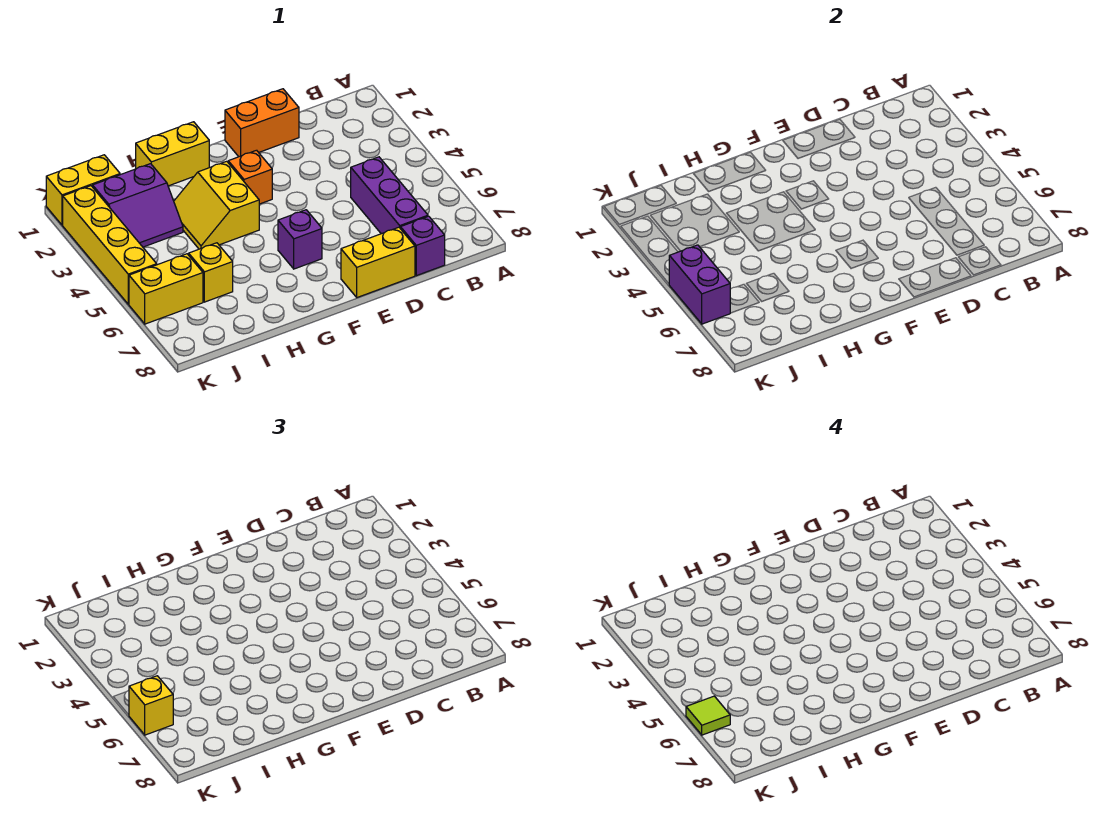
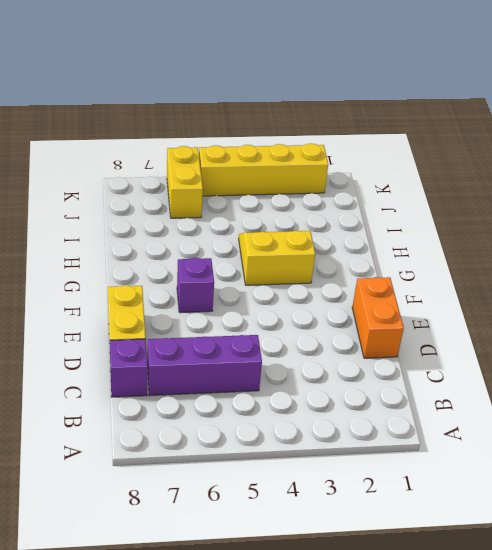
none -> orange 1x1 brick [228,150,272,204]
none -> yellow 1x2 brick [136,122,209,186]
none -> purple 2x2 slope [93,164,183,247]

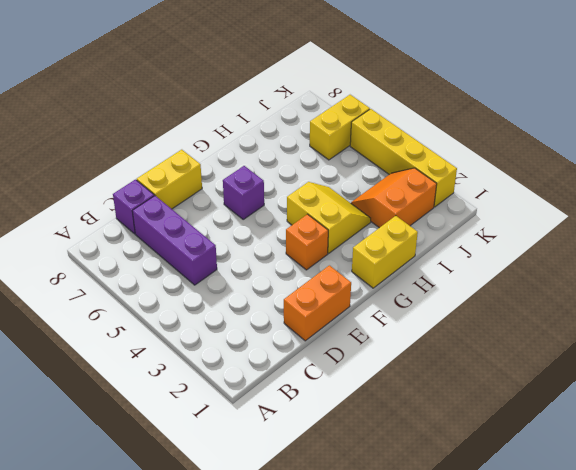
orange 2x2 slope [351,168,437,228] -> purple 2x2 slope [93,164,183,247]
none -> yellow 1x1 brick [189,243,233,302]
none -> yellow 1x2 brick [46,155,120,225]
none -> purple 1x2 brick [669,245,730,324]

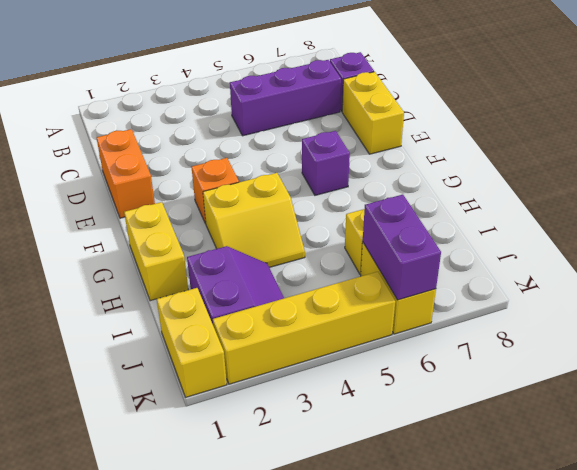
purple 1x2 brick [363,195,441,300] -> purple 1x2 brick turned to [669,245,730,324]
none -> yellow 1x1 brick [129,676,173,735]
none -> lime 1x1 tile [686,696,730,735]

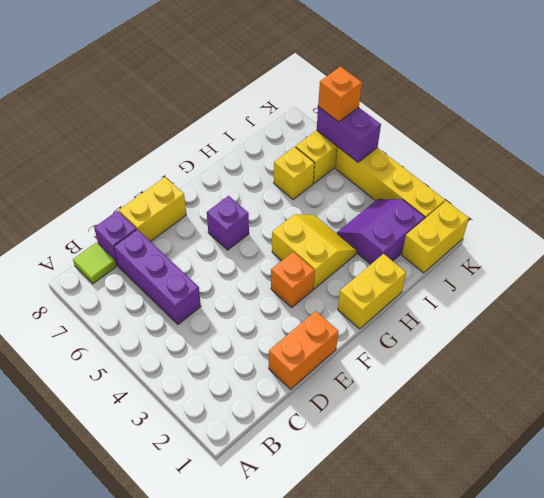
lime 1x1 tile [73,243,116,284] -> lime 1x1 tile moved to [686,696,730,735]
orange 1x1 brick [318,67,362,122] -> yellow 1x1 brick [129,676,173,735]

